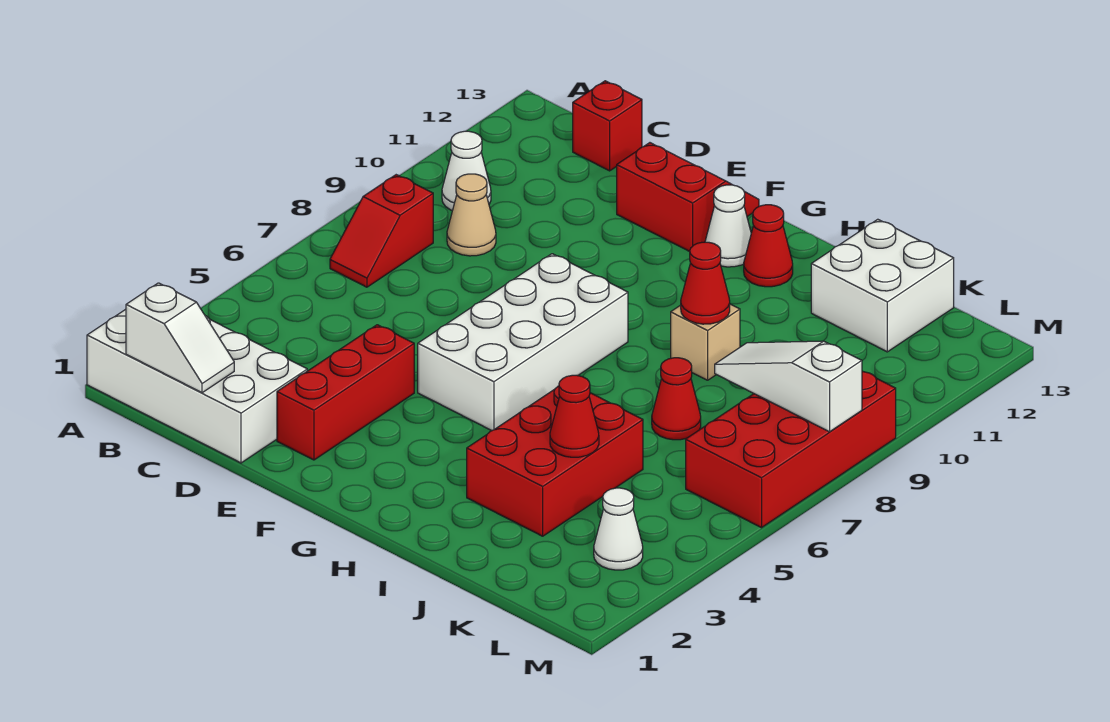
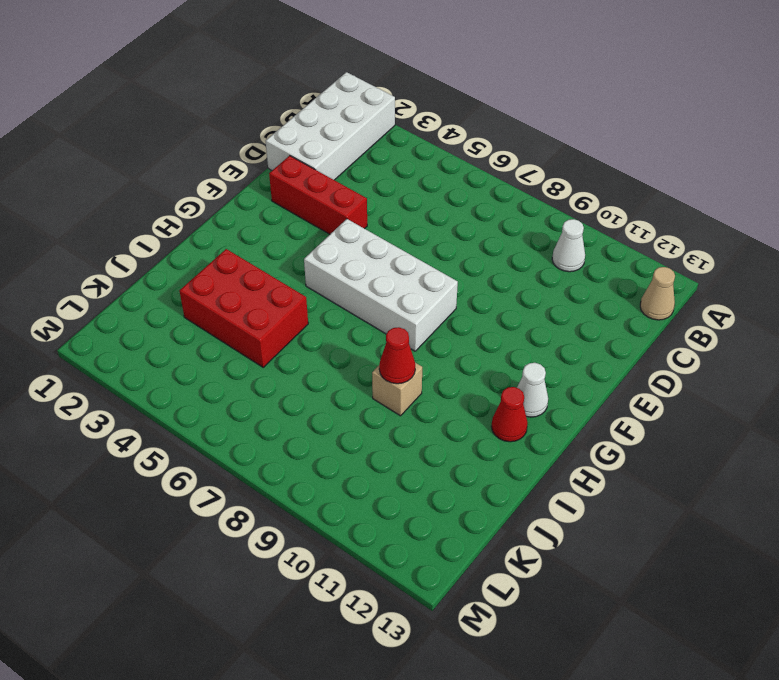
tan 1x1 cone [640,267,675,320] -> tan 1x1 cone moved to [447,174,496,256]
none -> red 1x2 slope [330,175,433,287]
none -> red 1x1 brick [573,81,642,171]
none -> red 2x2 slope [617,143,759,252]

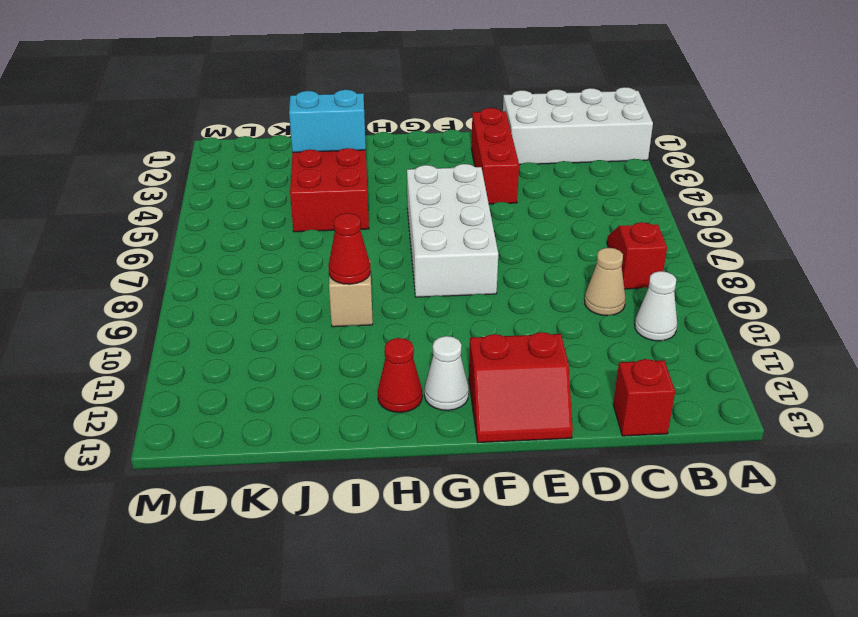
cyan 1x2 brick [289,90,366,152] -> none
none -> red 1x1 cone [652,358,701,440]
none -> white 2x2 brick [811,219,954,352]
none -> white 1x1 cone [594,488,643,570]

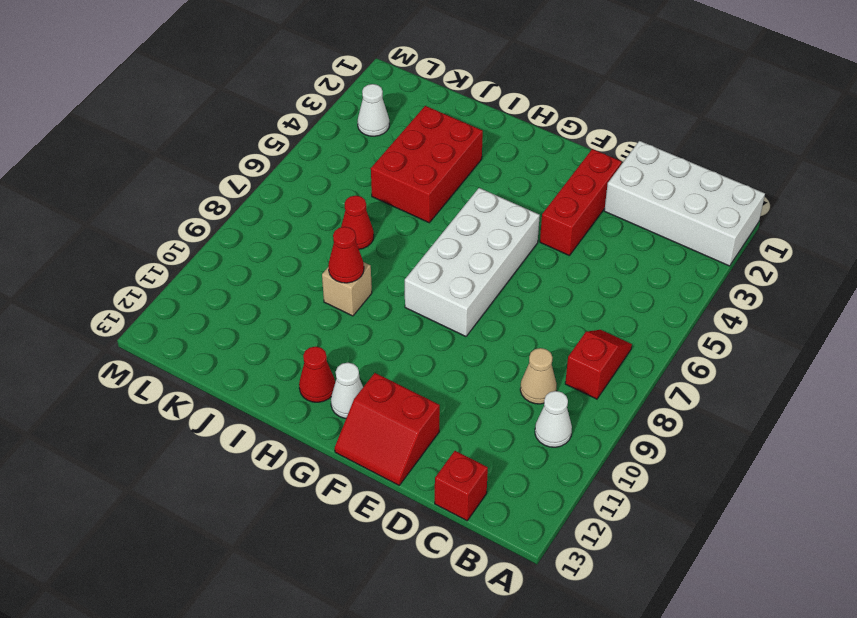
none -> white 2x2 brick [811,219,954,352]
none -> red 2x4 brick [686,371,896,528]
none -> white 1x2 slope [126,283,234,393]

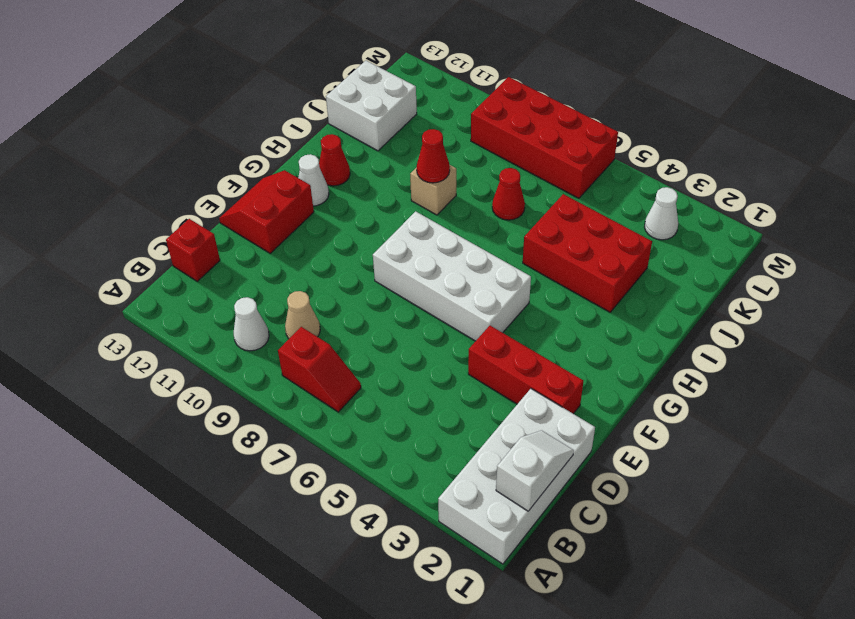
none -> red 1x1 cone [550,375,599,457]
none -> white 1x3 slope [715,341,862,432]

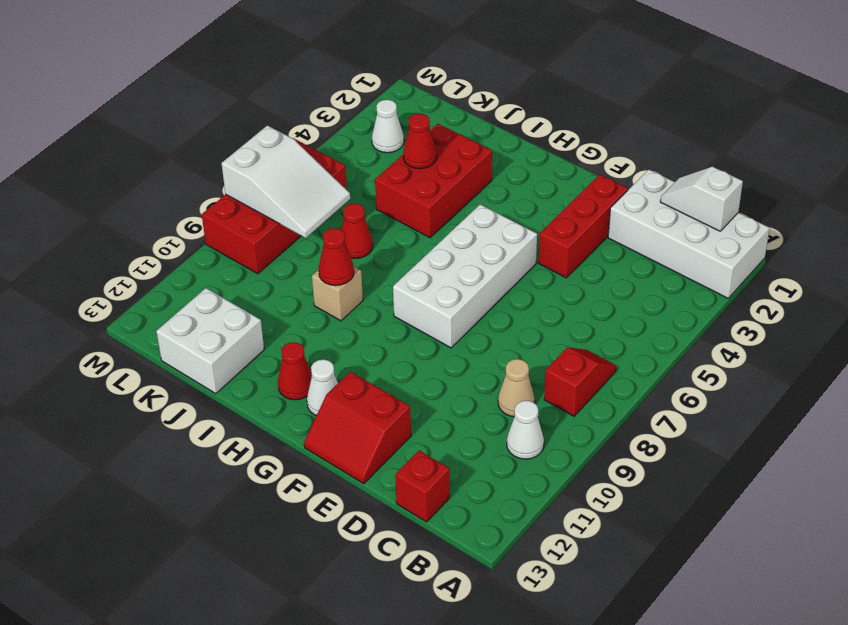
white 2x3 slope [221,125,350,238] -> white 1x3 slope [715,341,862,432]

